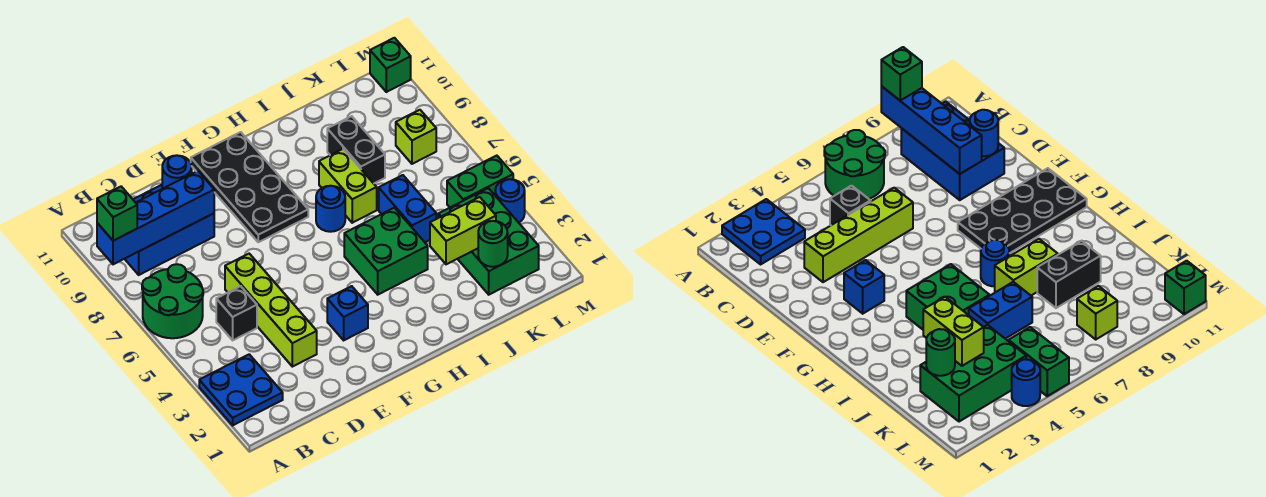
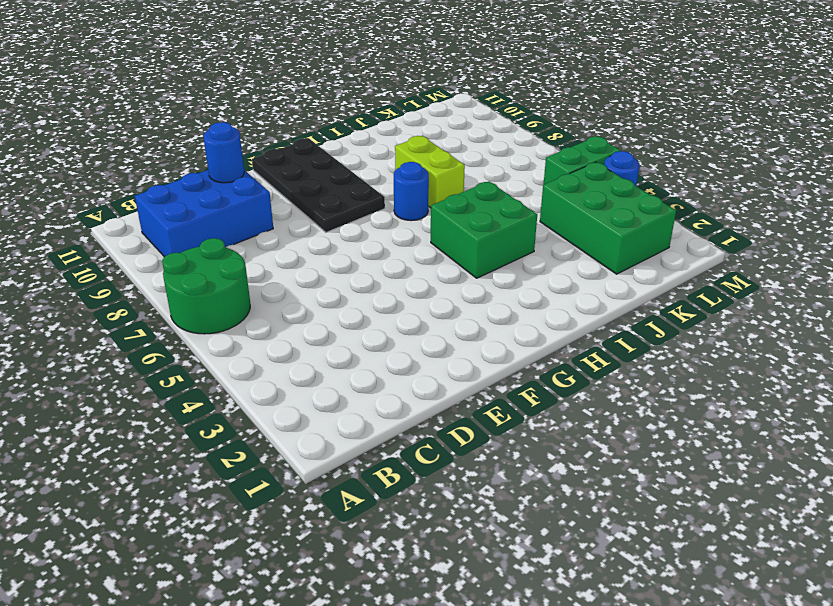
none -> blue 2x2 plate [199,354,283,425]
none -> black 1x1 brick [216,286,257,340]
none -> lime 1x4 brick [225,254,317,367]

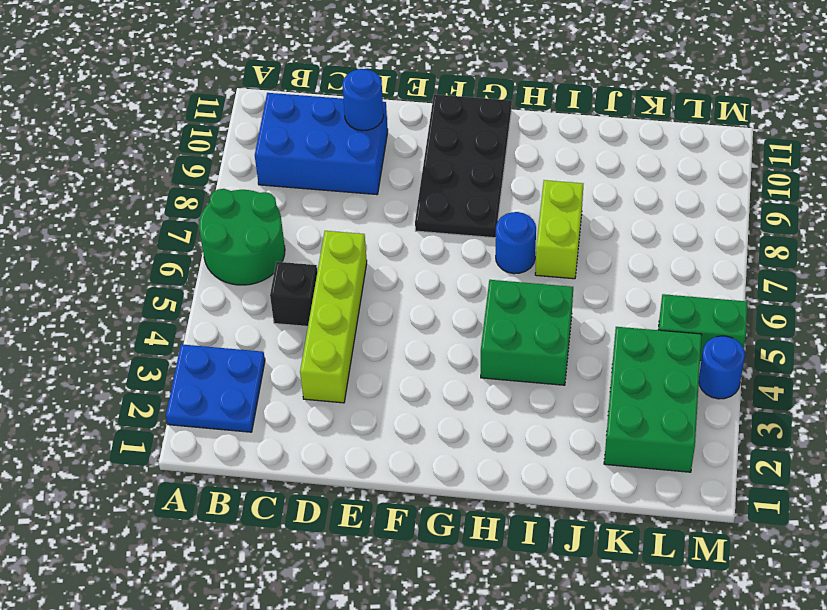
none -> blue 1x1 brick [327,286,368,340]
none -> blue 1x2 brick [379,175,436,242]
none -> black 1x2 brick [327,116,385,183]

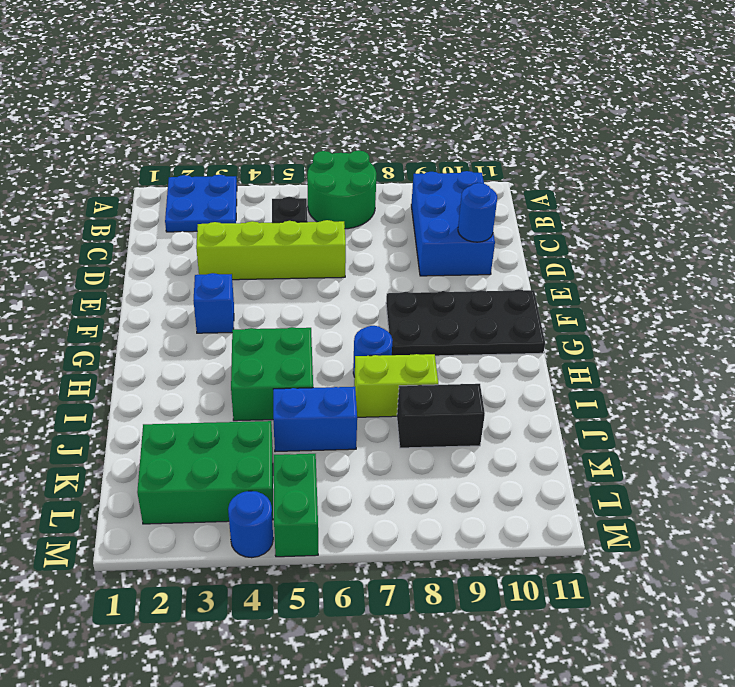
none -> lime 1x1 brick [396,110,436,164]
none -> green 1x1 brick [370,38,411,92]
none -> blue 1x4 brick [97,171,214,264]

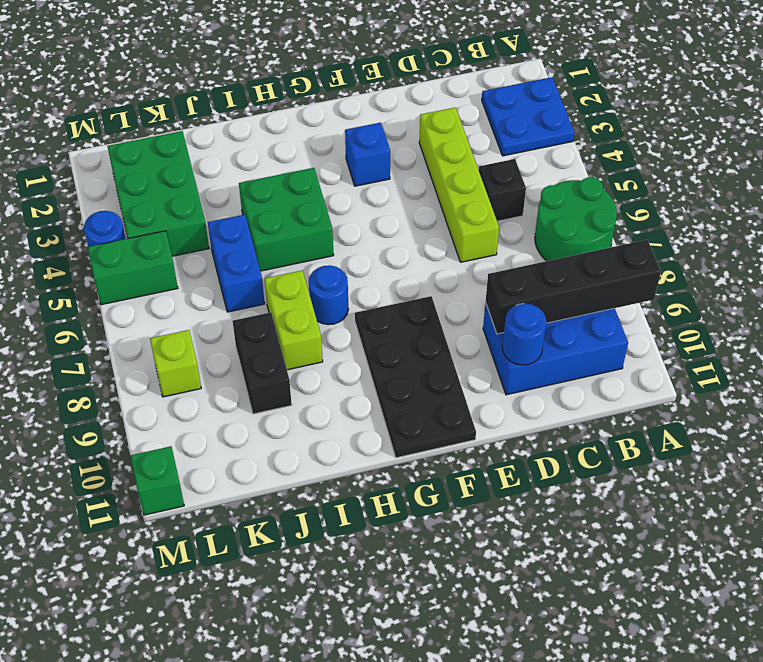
black 1x4 brick [486,240,661,334] -> blue 1x4 brick [97,171,214,264]
none -> lime 1x2 brick [430,197,496,264]
none -> green 1x1 round brick [478,221,508,267]
none -> green 1x1 brick [97,187,137,241]

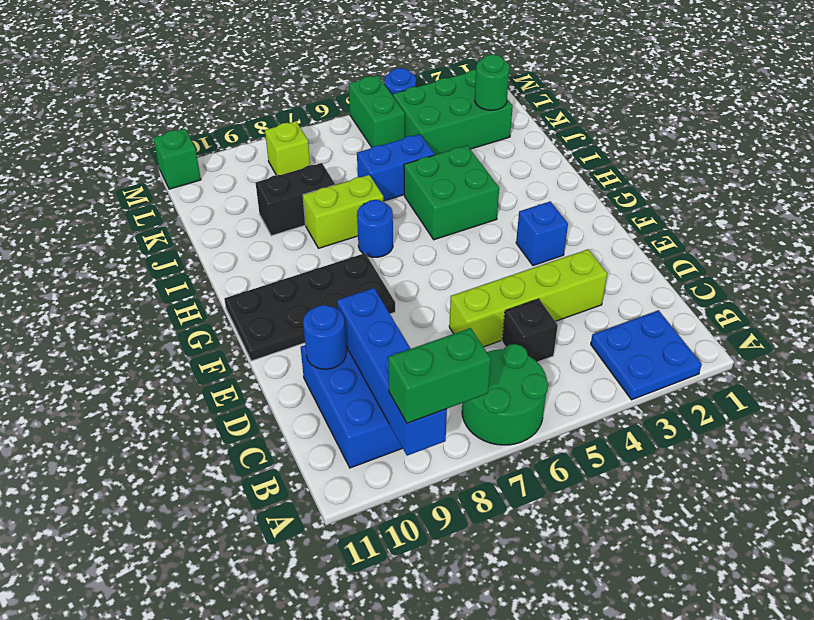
green 1x2 brick [388,328,491,423] -> green 1x1 brick [97,187,137,241]
none -> lime 1x2 brick [430,197,496,264]

